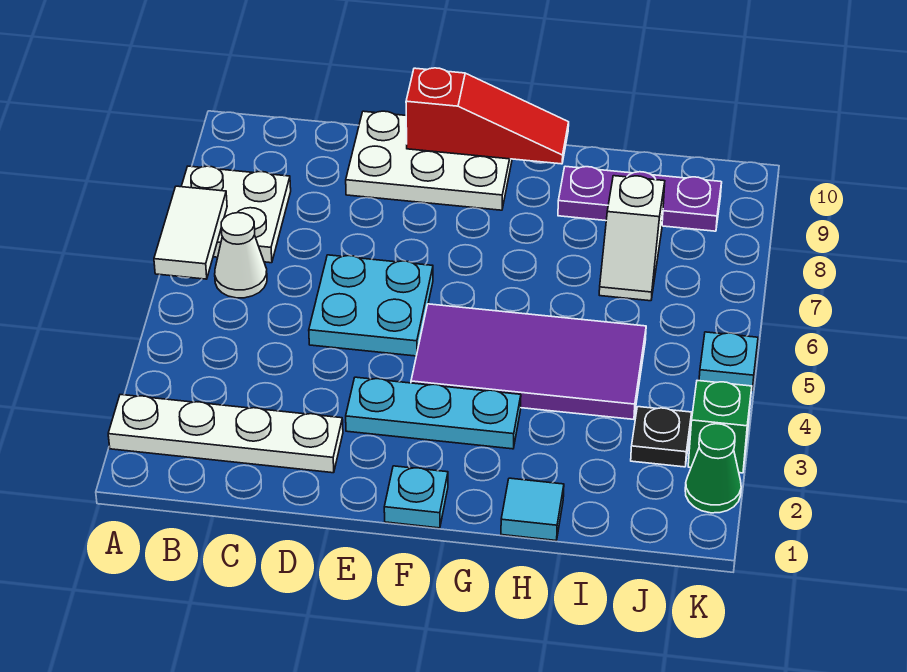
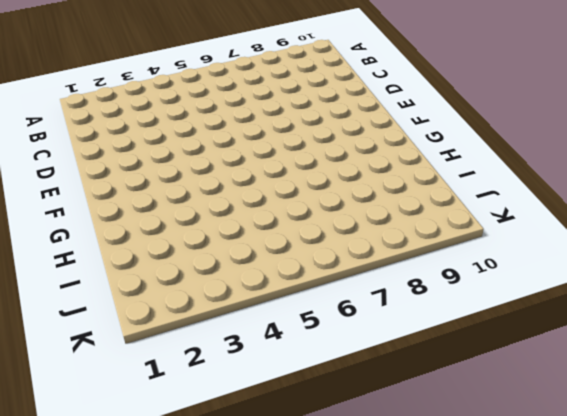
none -> white 1x4 plate [108,395,343,473]
none -> white 2x2 plate [181,166,291,263]
none -> white 1x1 cone [215,213,267,298]

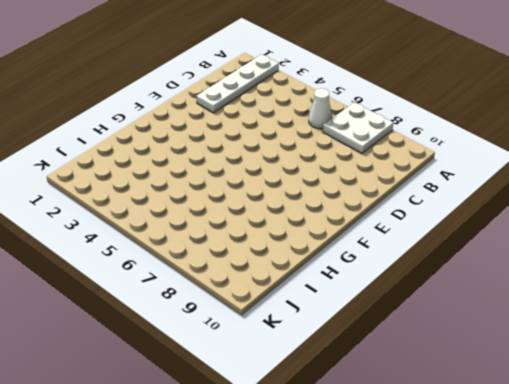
none -> cyan 2x2 plate [309,255,433,356]
none -> white 2x3 plate [346,111,512,210]
none -> cyan 1x3 plate [346,377,521,449]

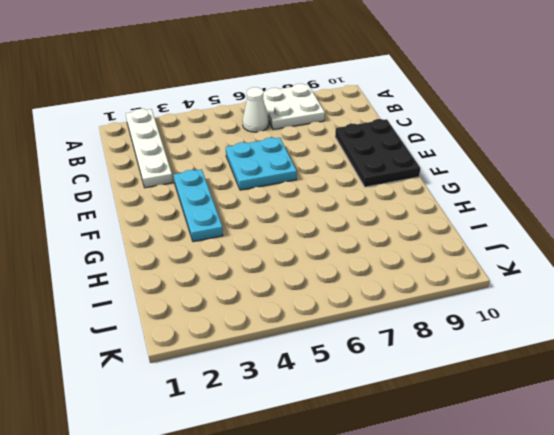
black 2x3 plate [335,119,420,187] -> white 2x3 plate [346,111,512,210]
none -> cyan 1x1 plate [384,466,448,528]
none -> purple 2x4 tile [411,304,646,419]
none -> cyan 1x1 tile [501,478,564,540]

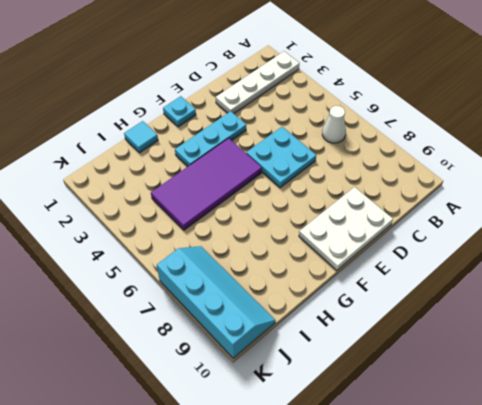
cyan 2x4 slope [157,246,276,358] -> purple 1x3 plate [558,166,722,231]
none -> white 2x2 plate [181,166,291,263]
none -> white 1x2 slope [599,176,665,301]
none -> black 1x1 plate [631,407,692,467]

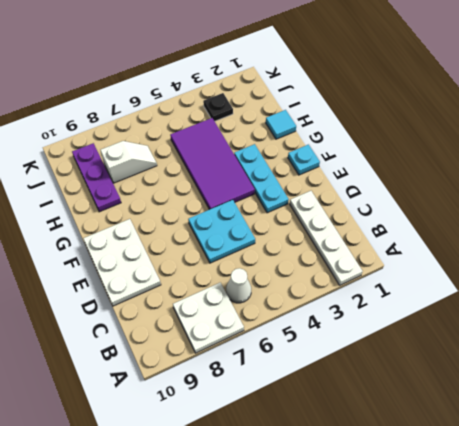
none -> green 1x1 cone [685,424,741,513]
none -> green 1x1 brick [688,381,752,473]
none -> cyan 1x1 plate [699,332,758,390]

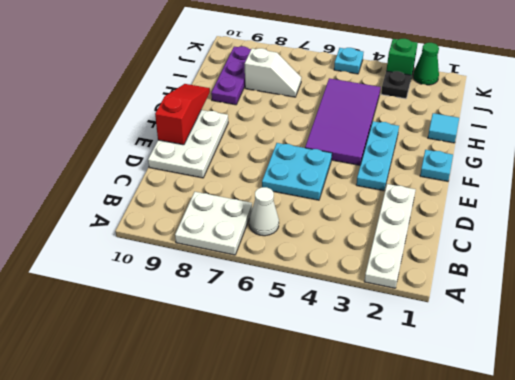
none -> white 1x2 tile [154,186,227,279]

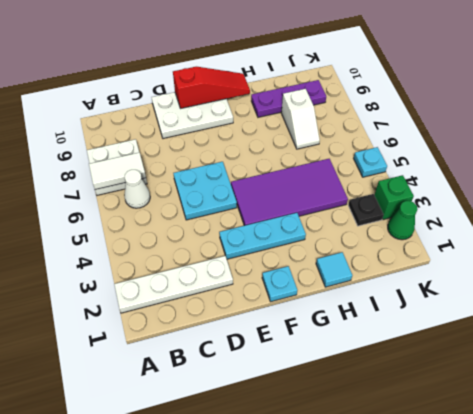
white 1x2 tile [89,152,146,190] -> white 1x2 tile turned to [154,186,227,279]

